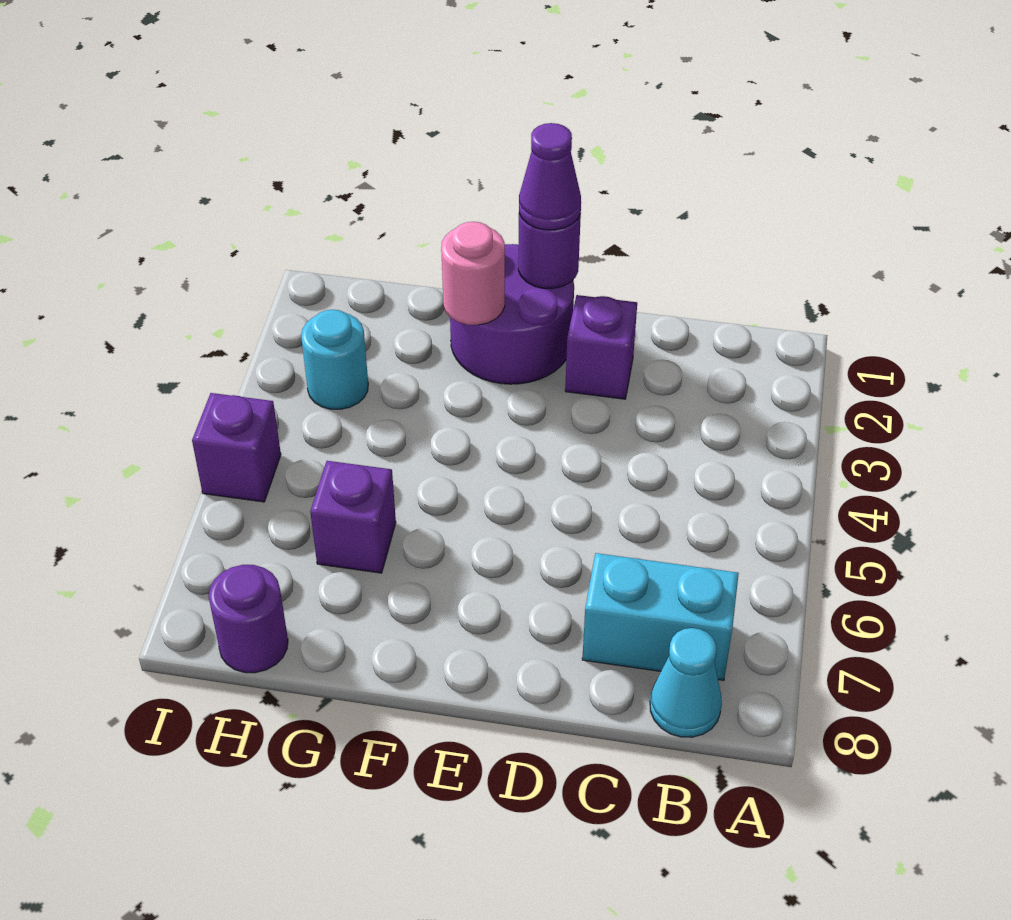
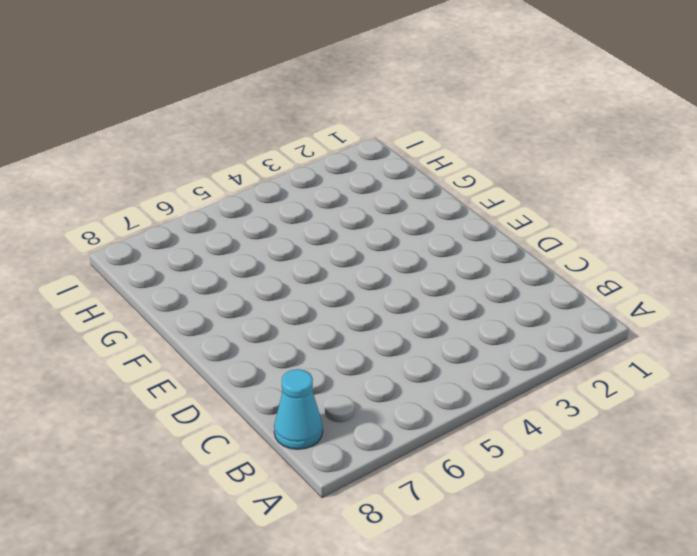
none -> cyan 1x2 brick [582,553,739,680]
none -> purple 1x1 brick [565,295,637,399]

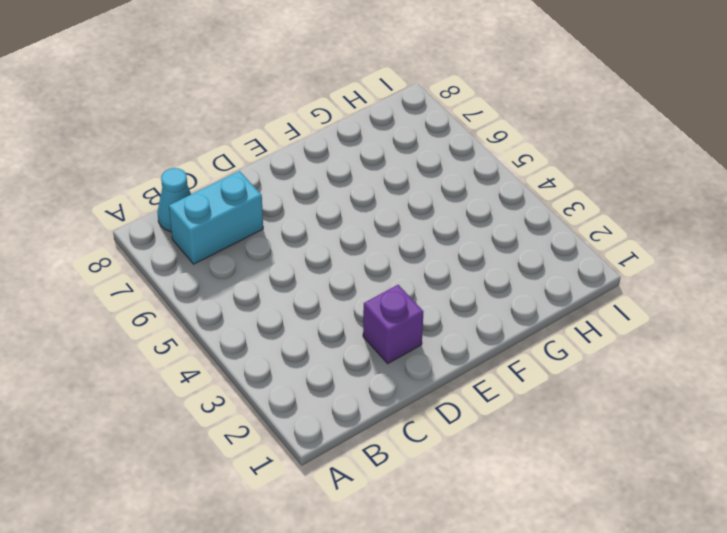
none -> purple 2x2 round brick [450,244,574,384]
none -> purple 1x1 brick [310,461,396,573]

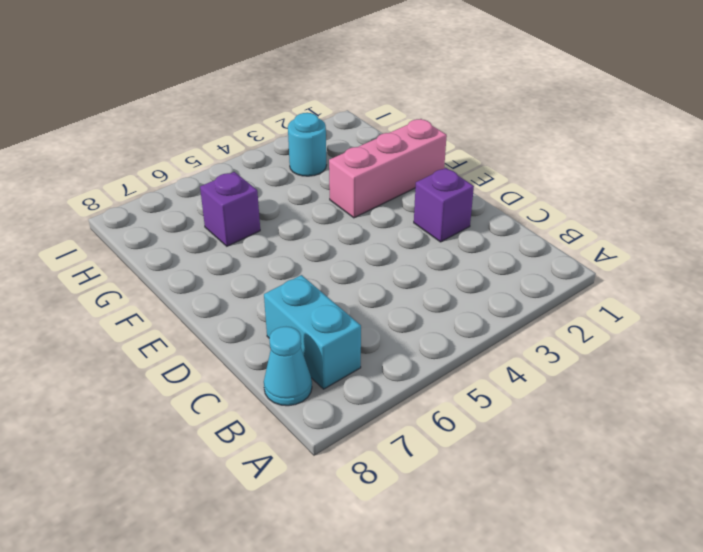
pink 1x3 brick [329,119,447,218] -> purple 2x2 round brick [450,244,574,384]
none -> purple 1x1 round brick [209,565,288,673]
none -> purple 1x1 brick [192,393,281,502]

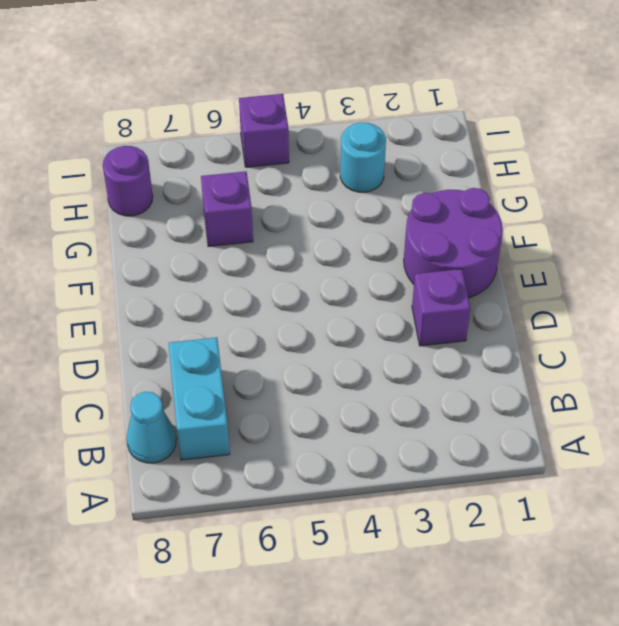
none -> purple 1x1 round brick [518,214,581,288]
none -> pink 1x1 round brick [441,222,505,325]

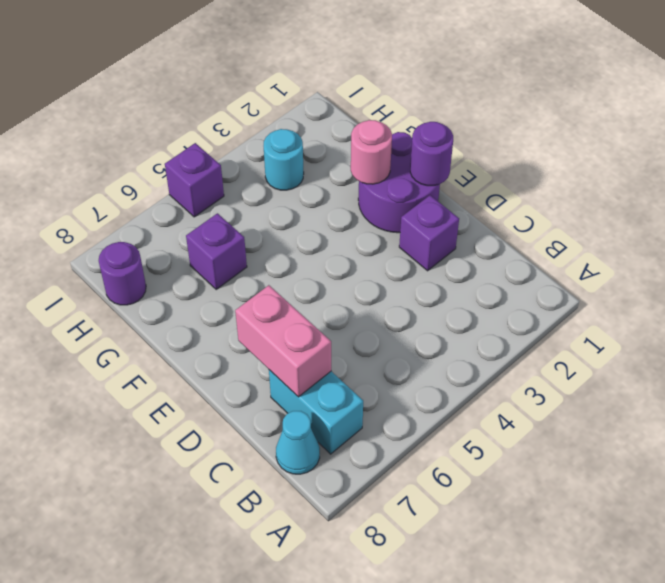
pink 1x2 brick [235,285,331,397] -> none
none -> purple 1x1 cone [519,123,581,230]

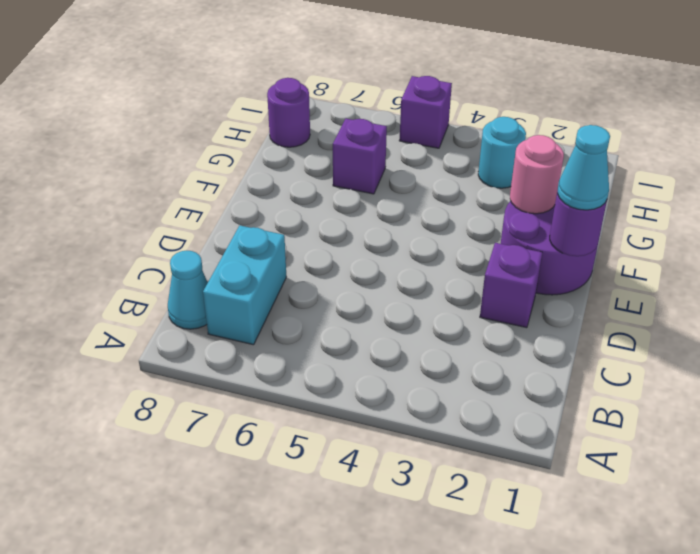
cyan 1x1 cone [558,125,610,210] -> purple 1x1 cone [519,123,581,230]

